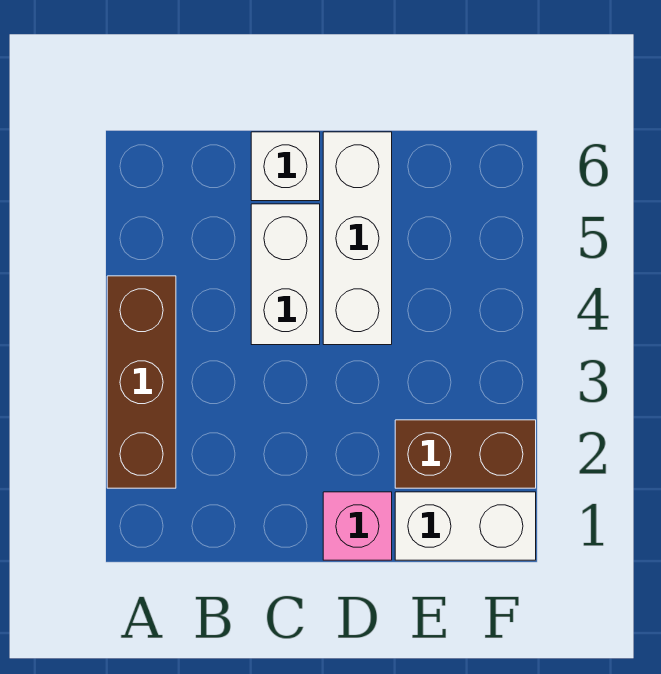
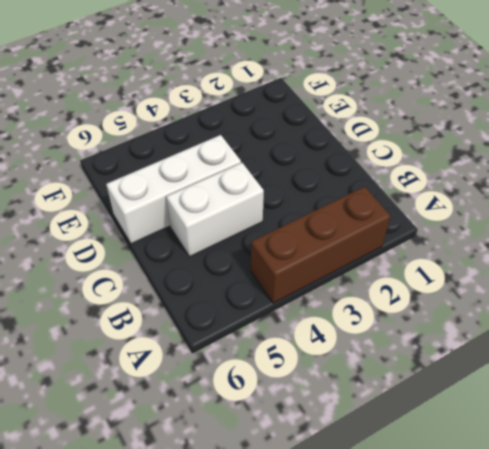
none -> white 1x1 brick [251,132,320,201]
none -> pink 1x1 brick [323,492,392,560]

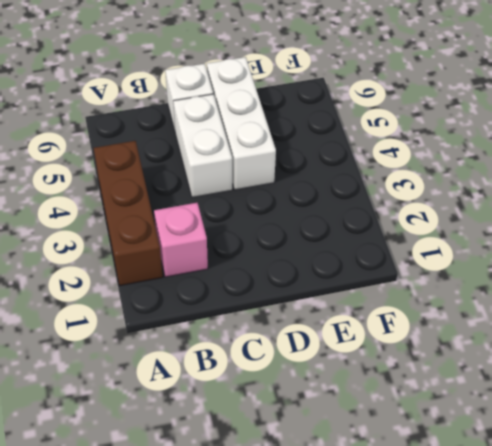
pink 1x1 brick [154,203,208,277] -> pink 1x1 brick moved to [323,492,392,560]
none -> white 1x2 brick [395,492,536,560]
none -> brown 1x2 brick [395,420,536,488]

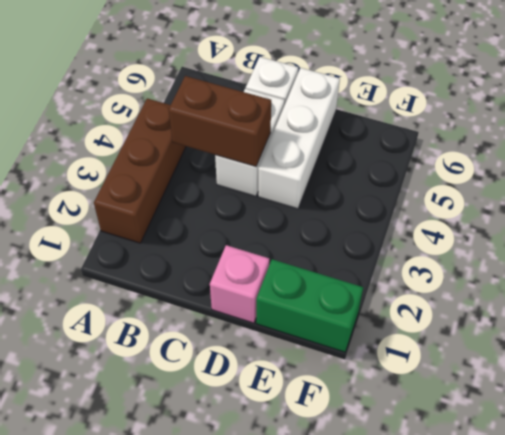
brown 1x2 brick [169,76,271,167] -> brown 1x2 brick moved to [395,420,536,488]
green 1x2 brick [256,259,363,352] -> white 1x2 brick [395,492,536,560]

